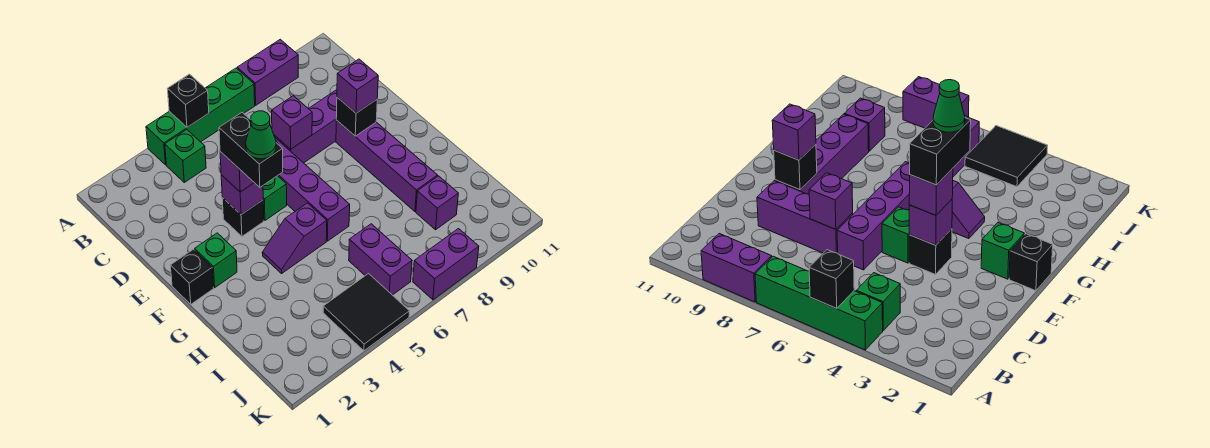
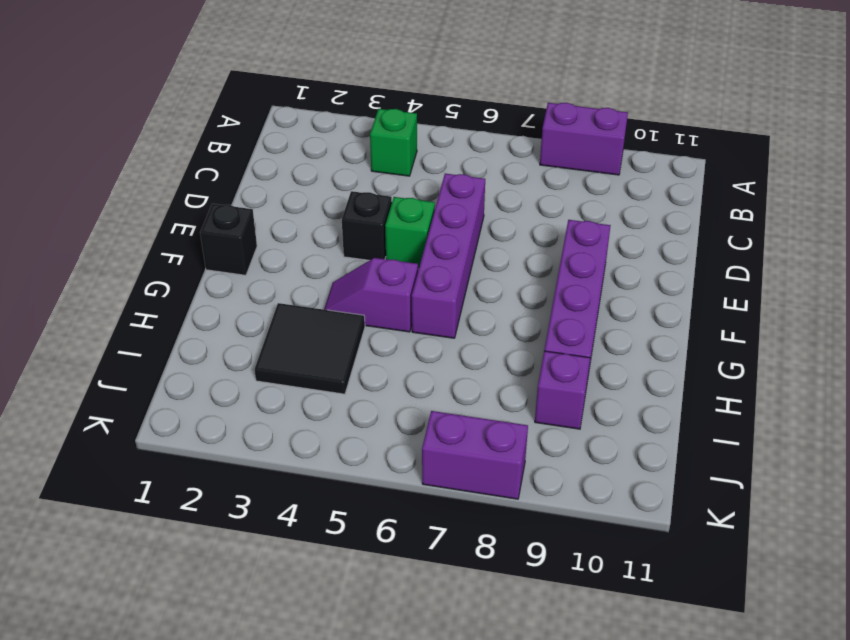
black 2x2 tile [254,303,365,394] -> black 2x2 tile moved to [323,274,409,351]
none -> green 1x4 brick [146,68,255,165]
none -> purple 1x3 brick [274,90,337,163]
none -> green 1x1 brick [195,233,237,288]

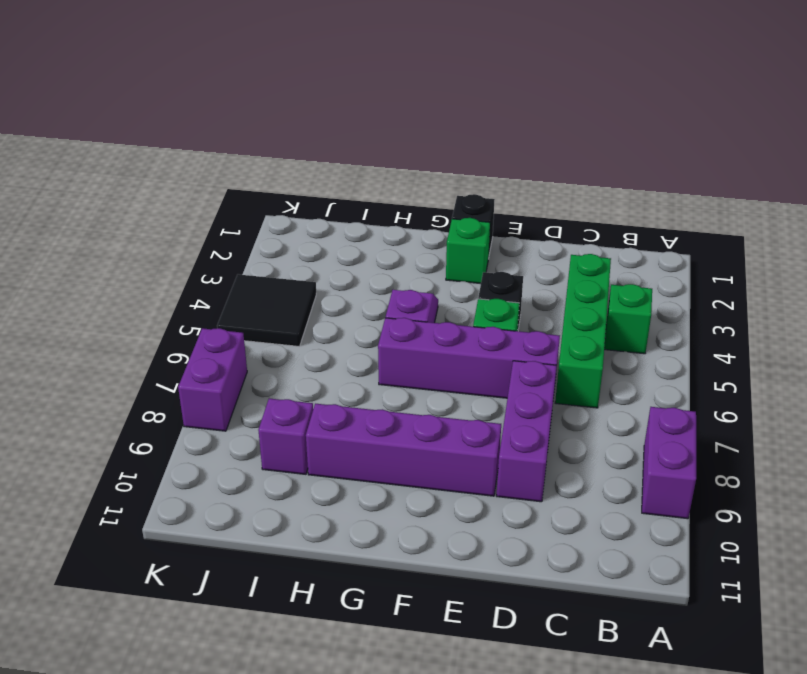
green 1x4 brick [555,254,611,408] -> green 1x4 brick moved to [146,68,255,165]
none -> purple 1x2 brick [349,224,412,295]
none -> black 1x1 brick [168,74,209,127]
none -> purple 1x1 brick [272,96,312,149]

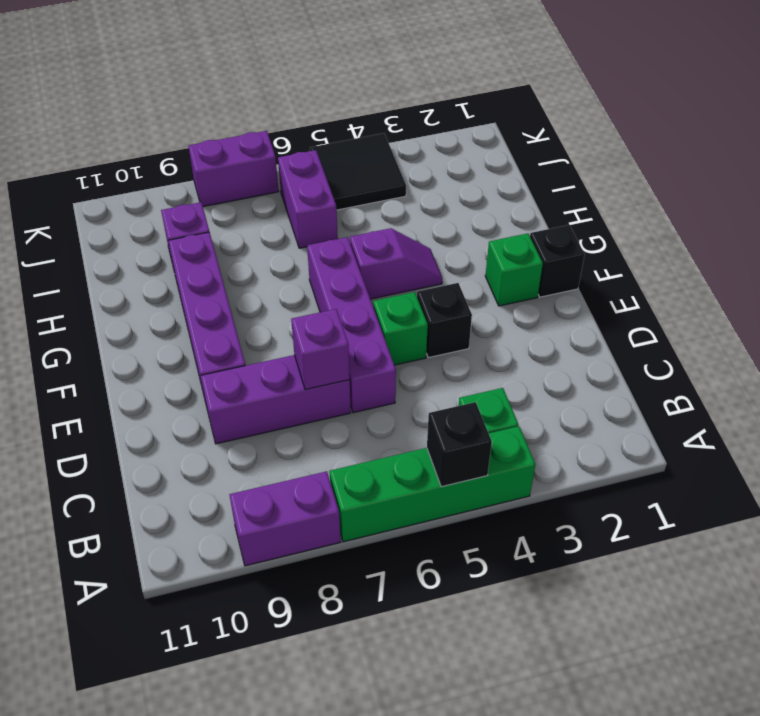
none -> purple 1x1 brick [221,175,263,215]
none -> black 1x1 brick [336,97,377,136]
none -> purple 1x1 brick [220,152,254,192]

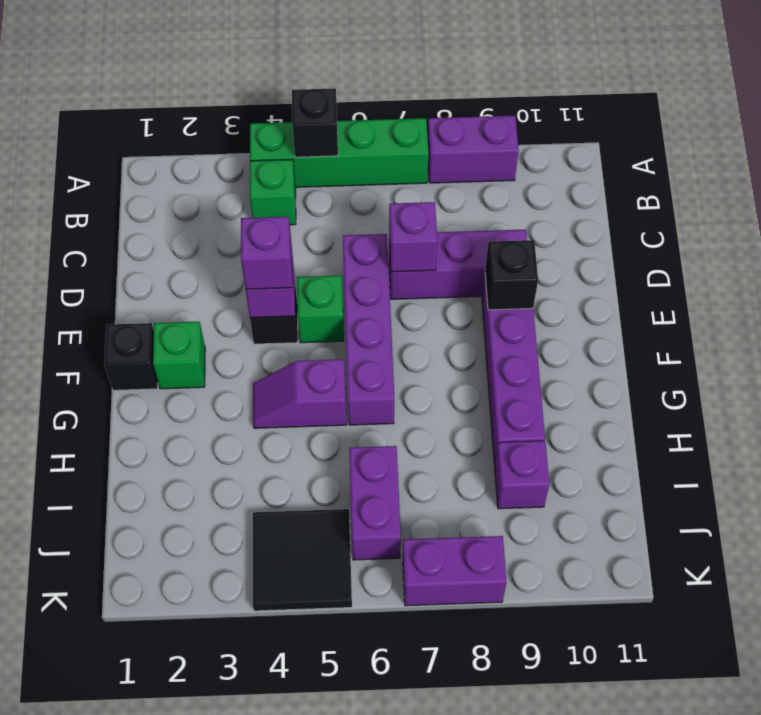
none -> purple 1x1 brick [337,59,378,113]
none -> black 1x2 brick [219,113,283,187]
none -> green 1x1 cone [246,111,276,159]

